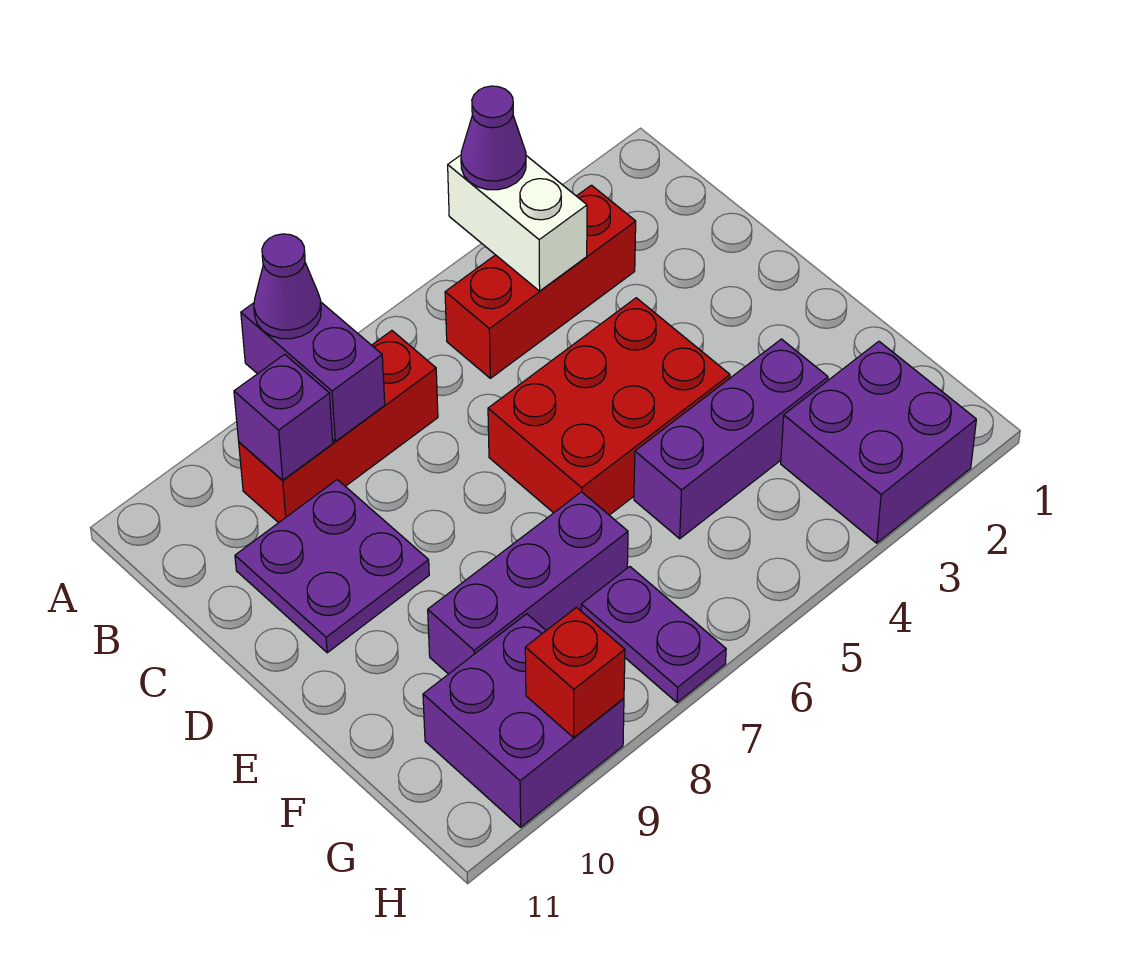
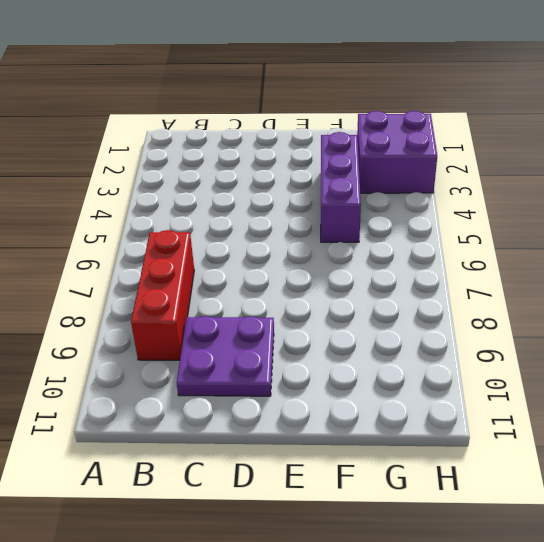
none -> red 1x3 brick [445,185,636,378]
none -> red 2x3 brick [488,298,730,515]
none -> purple 1x3 brick [428,492,628,674]

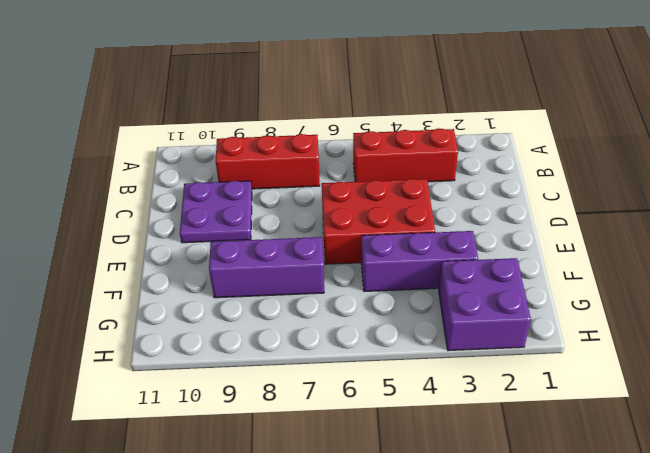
none -> purple 1x2 plate [581,566,726,703]
none -> purple 2x2 brick [423,614,624,827]
none -> white 1x2 brick [448,155,587,291]

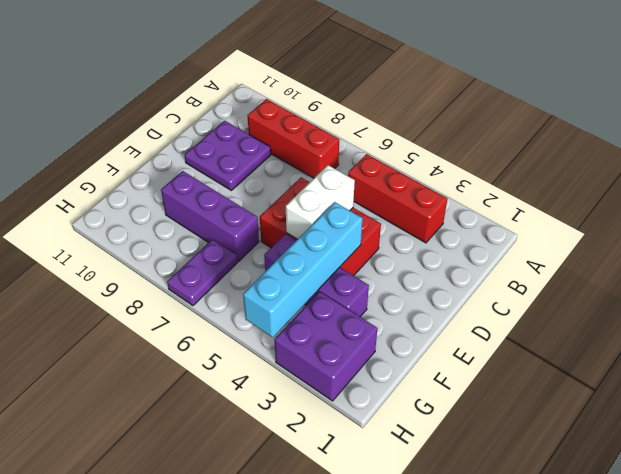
white 1x2 brick [286,165,355,239] -> white 1x2 brick moved to [448,155,587,291]
cyan 1x4 brick [243,202,363,337] -> none
none -> purple 2x2 brick [423,614,624,827]
none -> purple 1x2 brick [241,303,385,441]
none -> purple 1x1 brick [234,354,333,480]

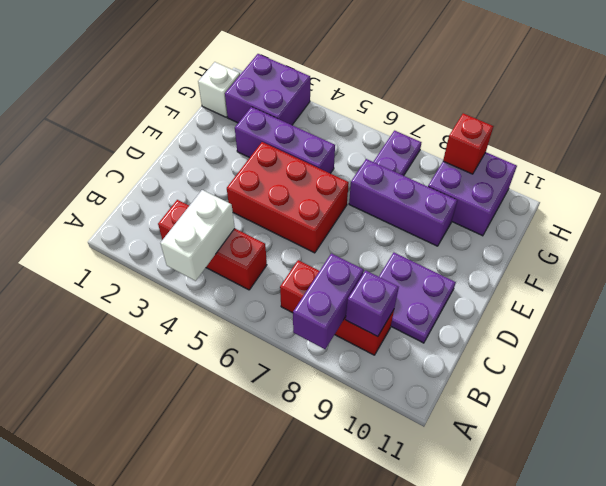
white 1x1 brick [198,62,240,117] -> none
none -> purple 1x1 cone [461,86,526,190]
none -> purple 1x1 cone [254,234,321,339]

